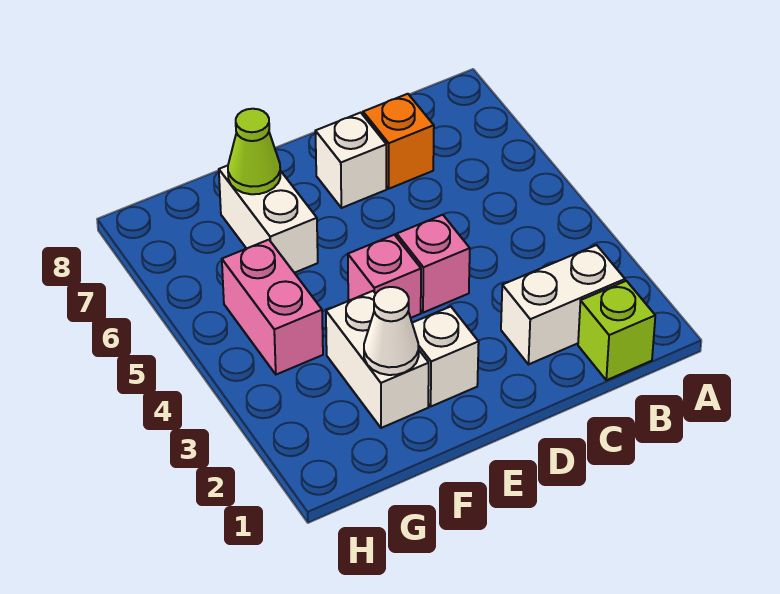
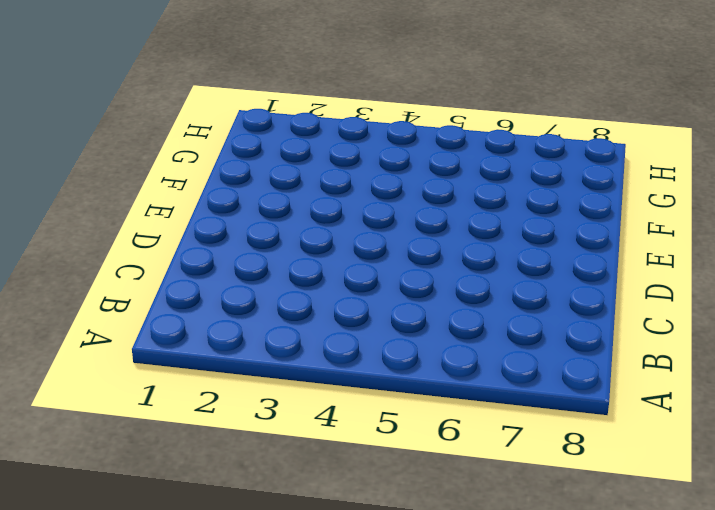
none -> lime 1x1 brick [578,281,655,380]
none -> white 1x2 brick [501,245,625,364]
none -> orange 1x1 brick [363,94,434,189]

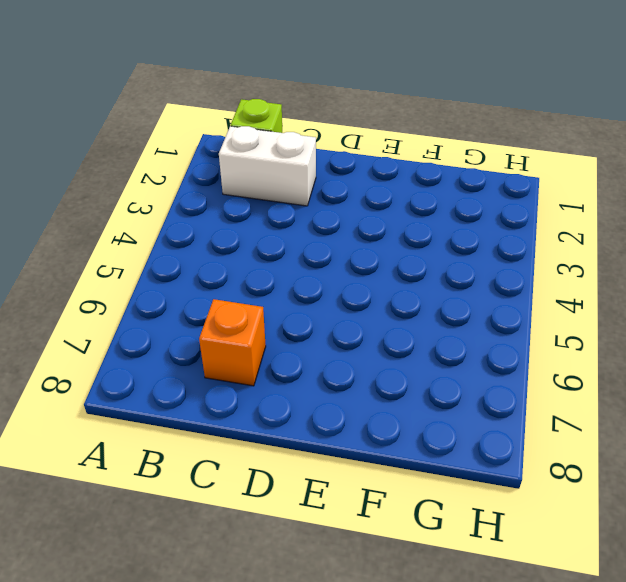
none -> pink 1x1 brick [397,215,470,313]
none -> white 1x1 brick [315,113,386,208]
none -> white 1x1 brick [412,307,479,406]

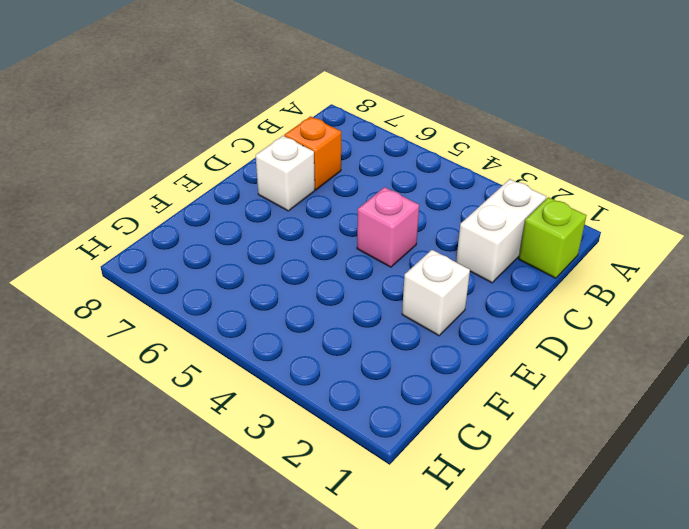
none -> pink 1x1 brick [348,235,421,318]
none -> white 1x2 brick [326,291,429,428]
none -> white 1x2 brick [219,166,318,273]

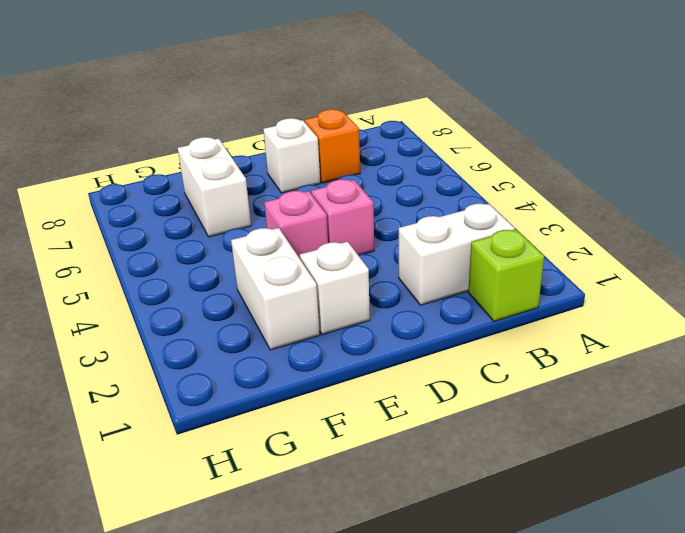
none -> pink 1x2 brick [222,240,323,375]
none -> white 1x1 cone [364,287,419,375]
none -> lime 1x1 cone [228,109,280,194]

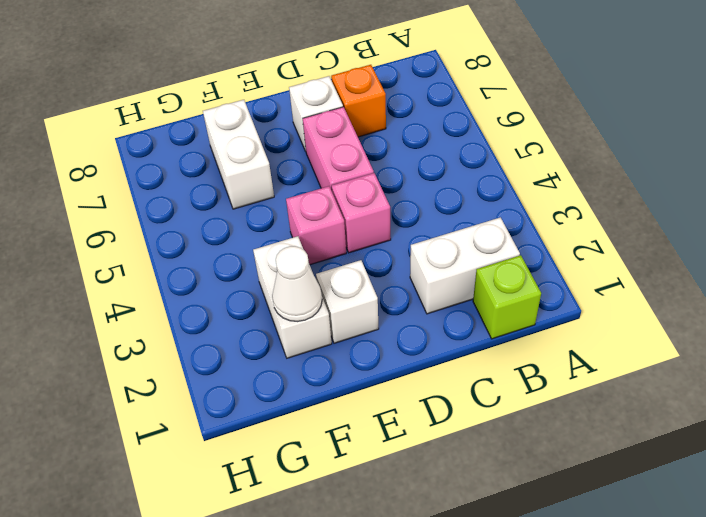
pink 1x2 brick [303,107,374,191] -> pink 1x2 brick moved to [222,240,323,375]
none -> lime 1x1 cone [228,109,280,194]

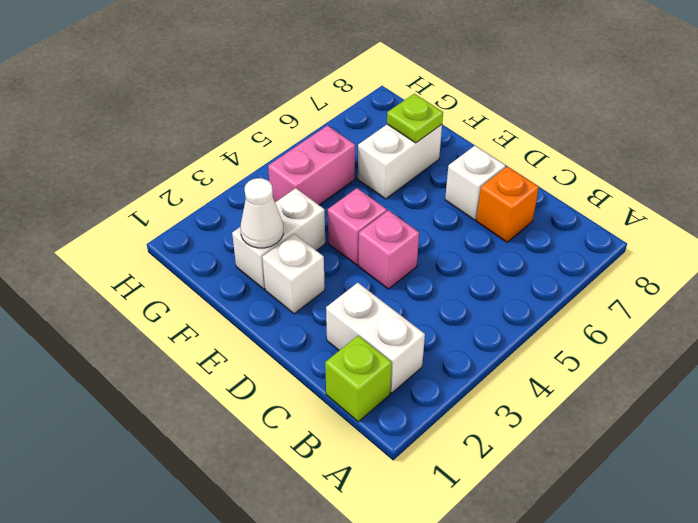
lime 1x1 plate [387,94,443,143] -> lime 1x1 cone [228,109,280,194]

